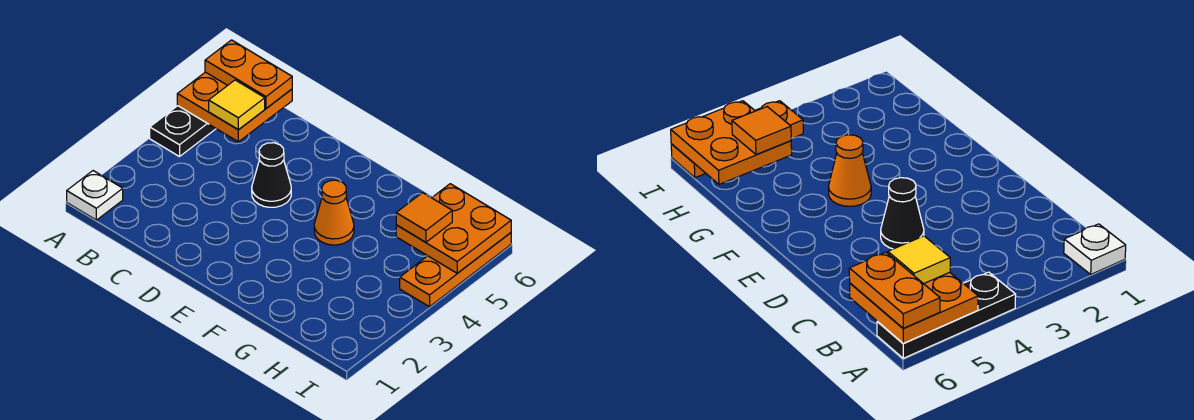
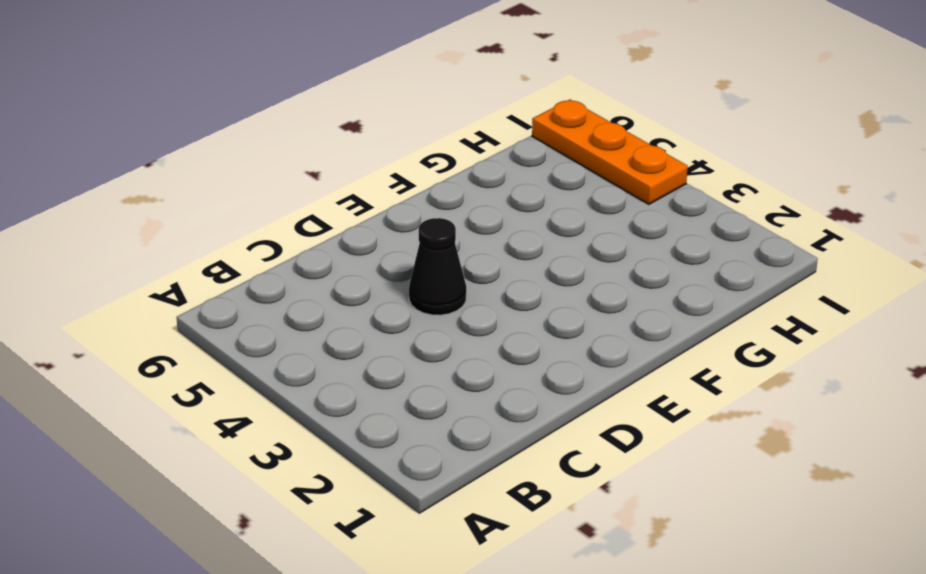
none -> white 1x1 plate [67,171,123,220]
none -> black 1x3 plate [150,106,216,157]

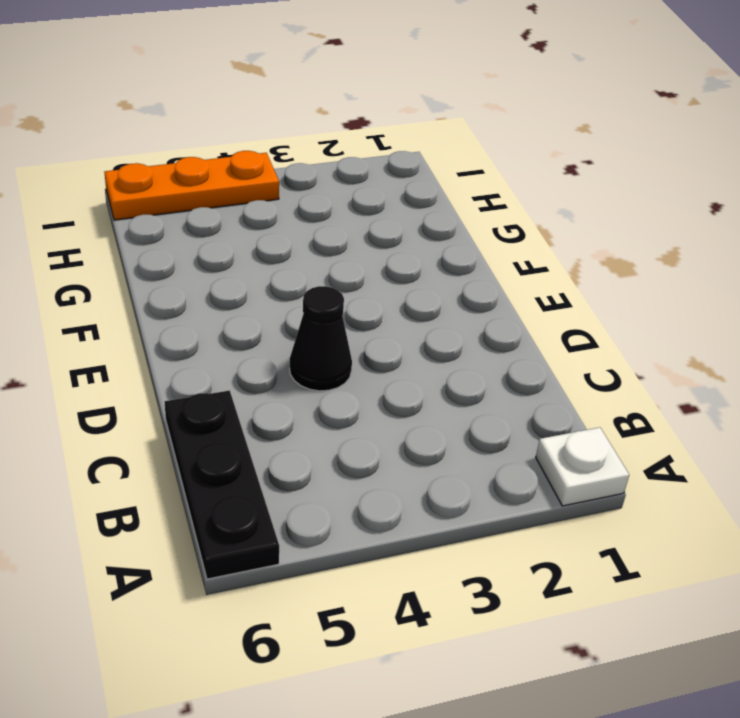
black 1x3 plate [165,390,279,579] -> black 1x3 plate turned to [150,106,216,157]
none -> orange 1x1 cone [314,180,354,245]
none -> orange 2x2 plate [177,72,292,142]

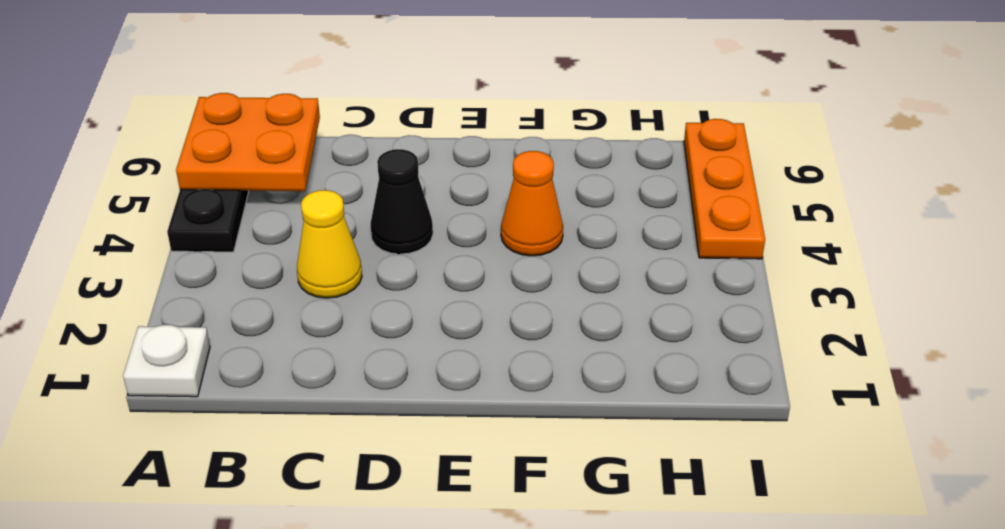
yellow 1x1 cone [297,190,362,298] -> none
none -> orange 2x2 plate [396,184,511,273]
none -> orange 1x2 plate [205,40,292,108]

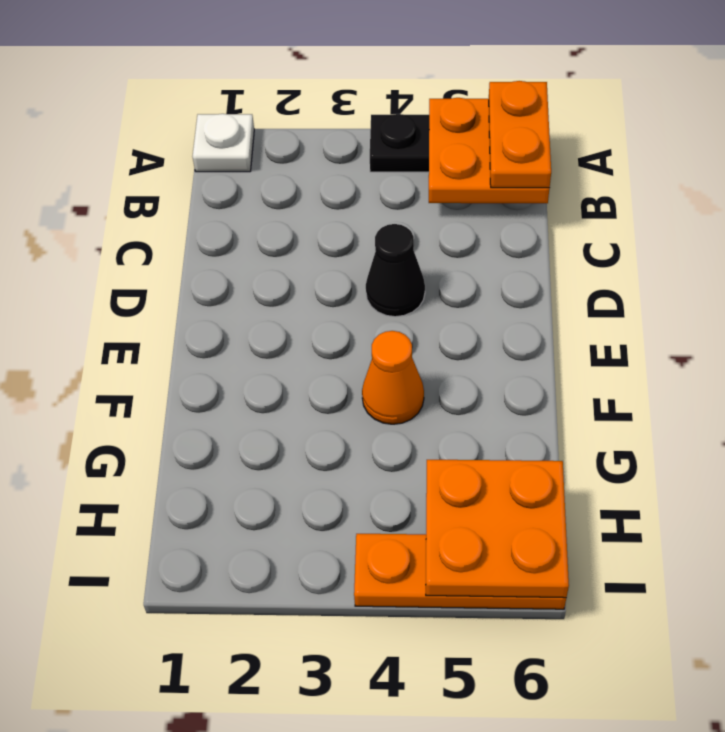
none -> yellow 1x1 tile [209,80,265,130]
none -> orange 1x1 tile [396,193,452,242]

